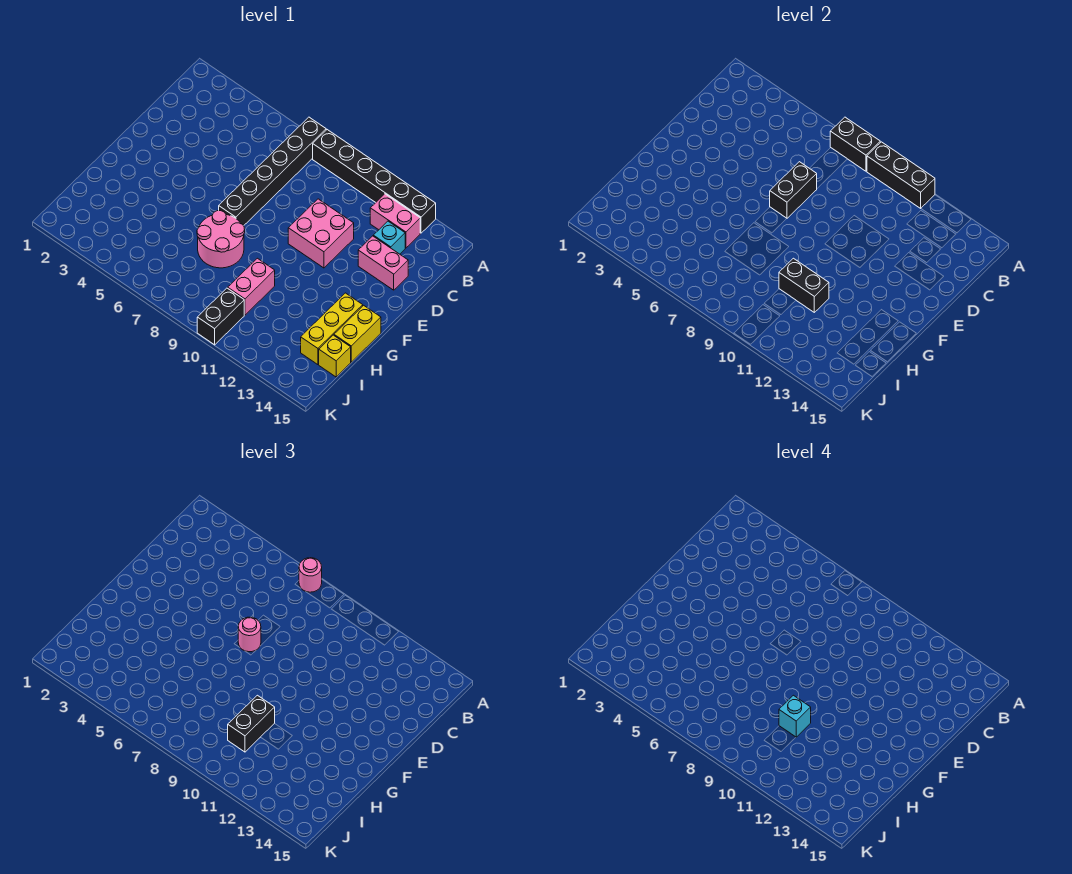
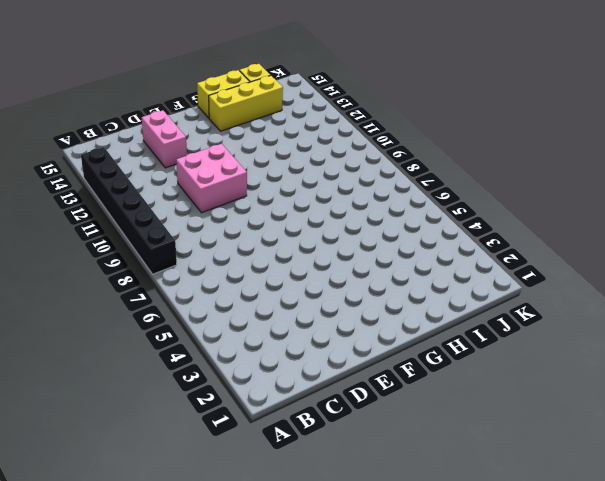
none -> black 1x6 brick [219,117,326,226]
none -> pink 1x2 brick [370,194,420,248]
none -> cyan 1x1 brick [373,221,405,254]

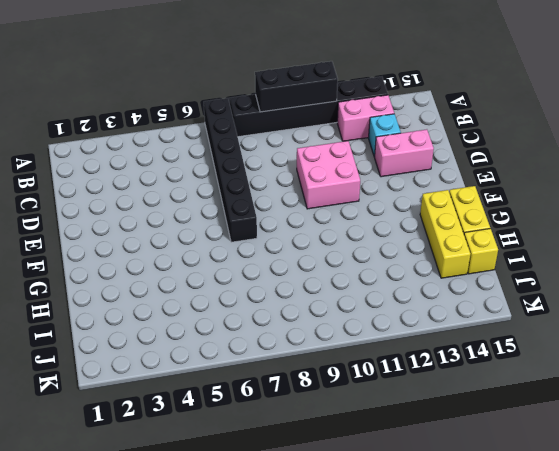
none -> pink 2x2 round brick [197,211,245,268]
none -> pink 1x2 brick [228,258,275,315]
none -> black 1x2 brick [197,288,244,345]

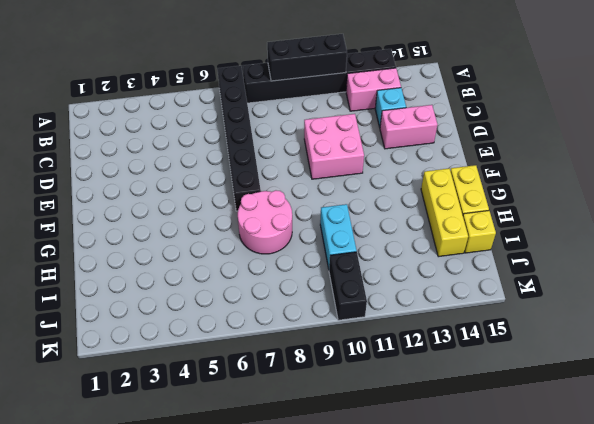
cyan 1x2 brick [320,204,357,269] -> pink 1x2 brick [228,258,275,315]
none -> black 1x2 brick [830,117,880,171]
none -> black 1x2 brick [770,162,817,218]
none -> black 1x2 brick [779,258,829,312]

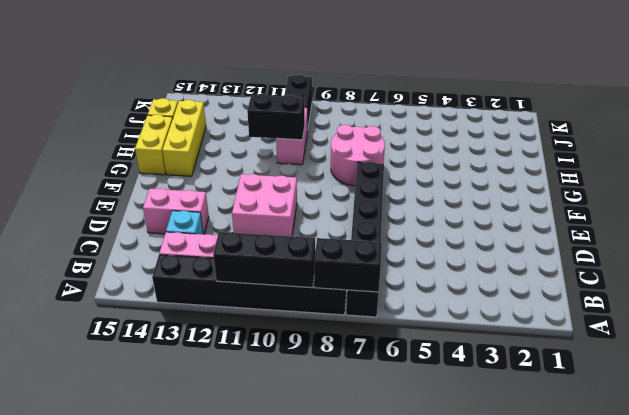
none -> black 1x2 brick [770,162,817,218]
none -> pink 1x1 round brick [299,558,322,592]
none -> pink 1x1 round brick [238,617,261,652]

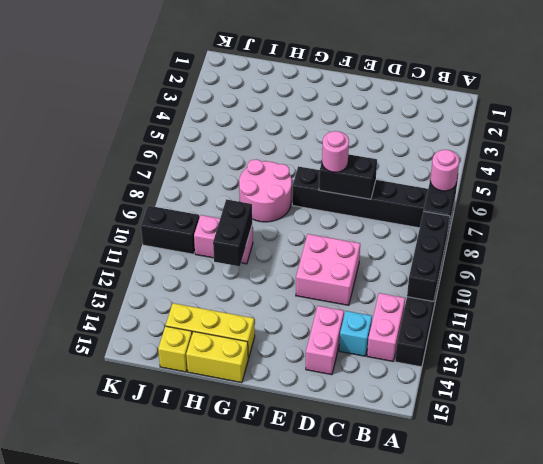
none -> black 1x2 brick [228,695,275,752]
none -> cyan 1x1 brick [779,695,811,737]

